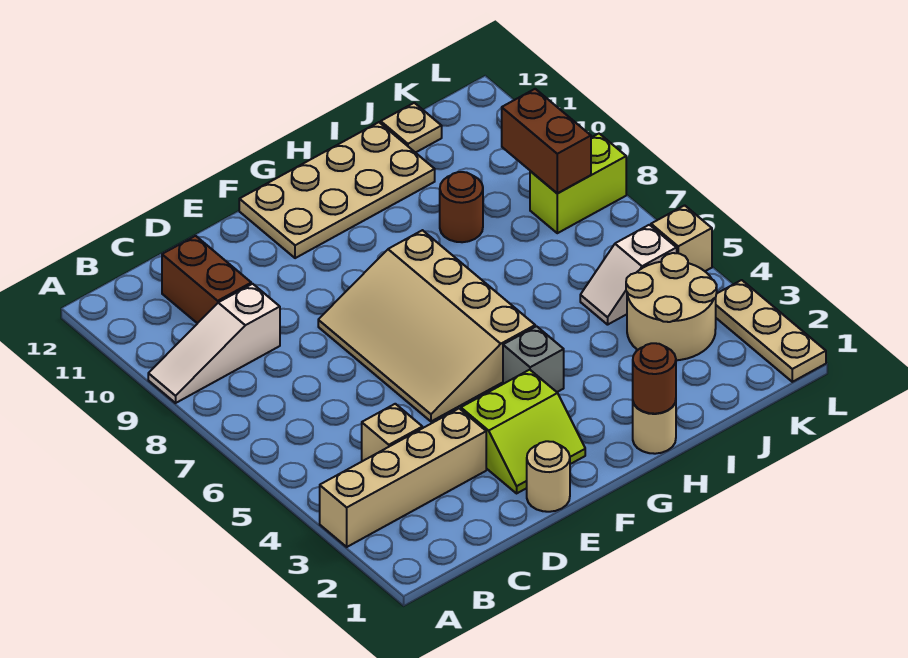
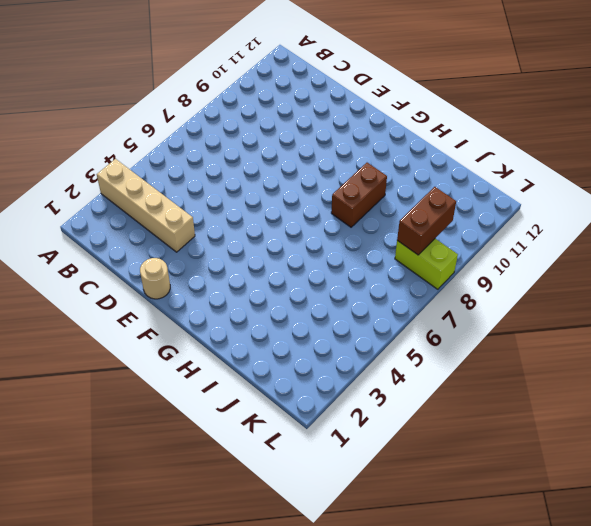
brown 1x2 brick [331,163,387,227] -> brown 1x2 brick moved to [162,236,251,323]
none -> white 1x3 slope [148,284,280,403]
none -> tan 1x1 brick [362,404,422,461]
none -> lime 2x2 slope [461,370,585,493]

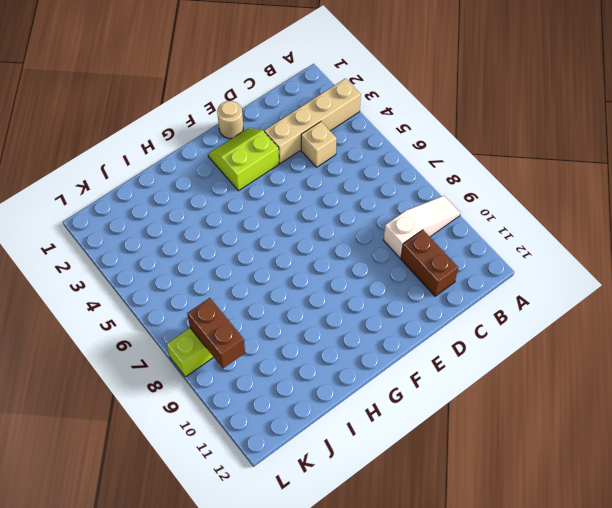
none -> tan 3x4 slope [318,230,535,421]
none -> tan 2x4 plate [239,122,435,258]
none -> grey 1x1 brick [503,326,564,392]

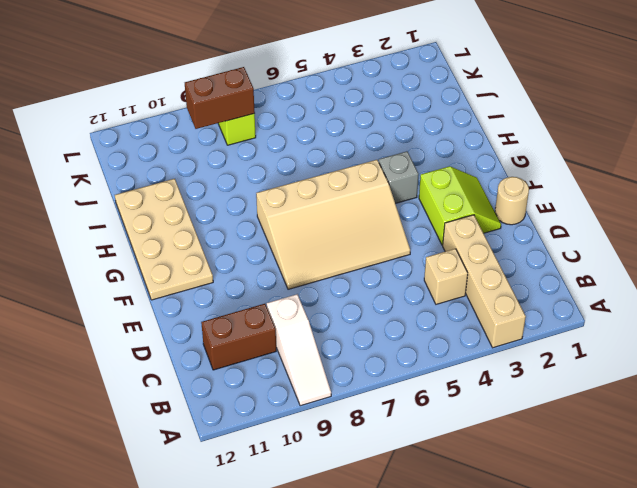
none -> tan 1x1 round brick [633,401,676,454]
none -> brown 1x1 round brick [440,172,483,242]
none -> tan 2x2 round brick [626,253,717,360]

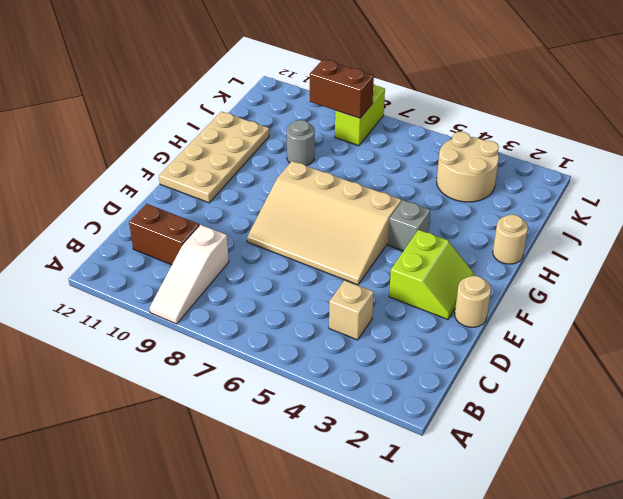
grey 1x1 round brick [287,120,315,166] -> brown 1x1 round brick [440,172,483,242]
none -> tan 1x4 brick [320,409,486,547]
none -> white 1x2 slope [580,225,677,325]
none -> tan 1x1 plate [381,103,442,153]

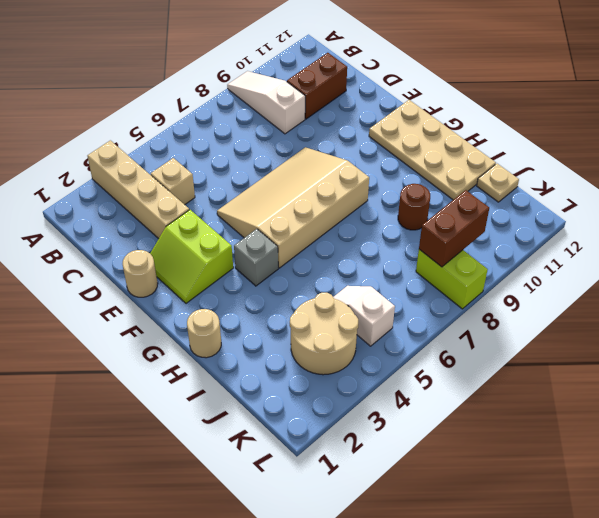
none -> tan 1x3 plate [716,280,826,382]
none -> tan 1x1 brick [651,205,712,271]
none -> brown 1x1 round brick [633,343,676,414]

